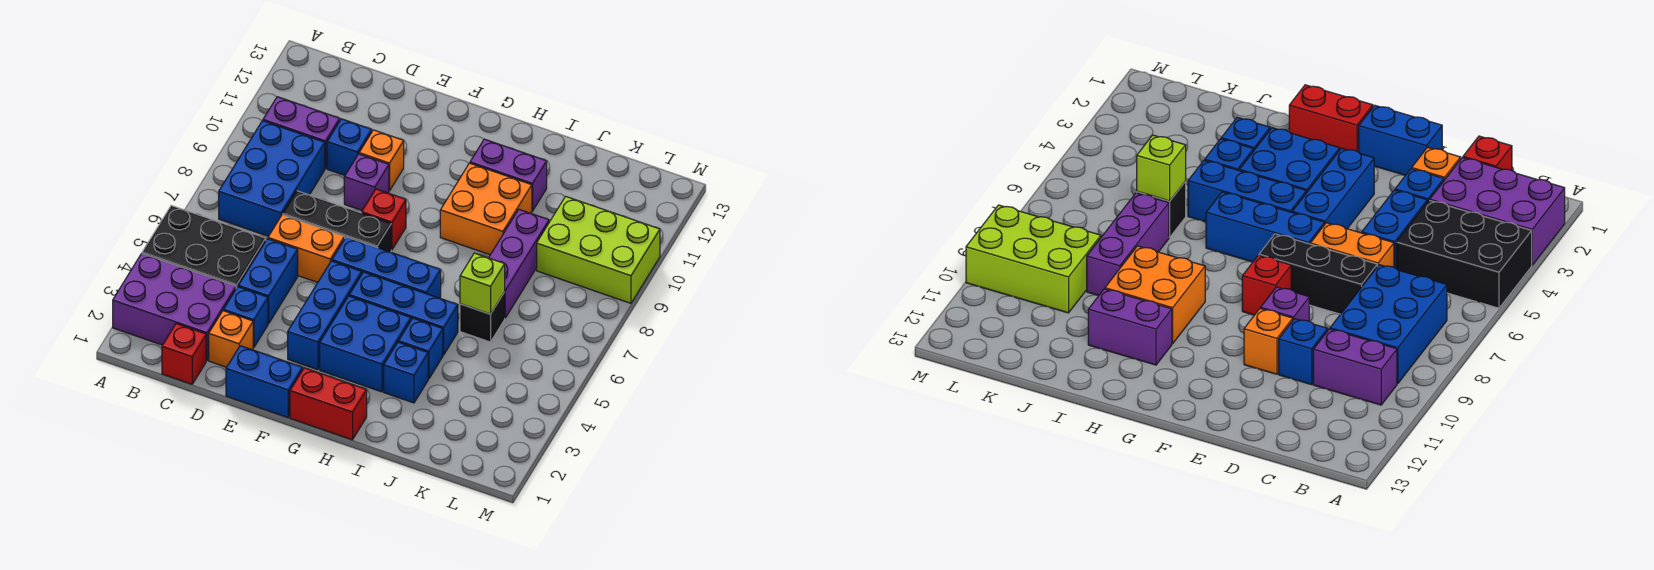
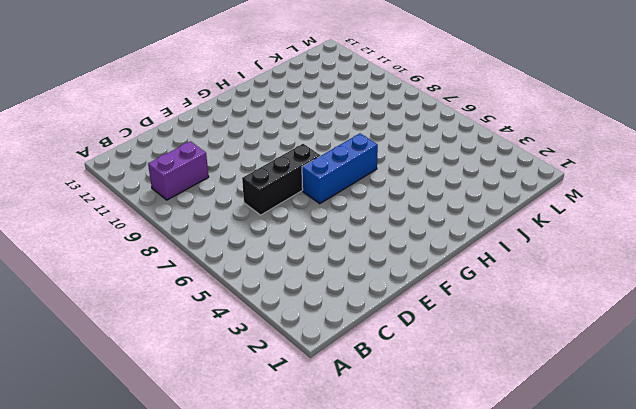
none -> purple 2x3 brick [113,254,236,360]
none -> black 2x3 brick [142,206,266,288]
none -> blue 2x3 brick [219,121,325,236]

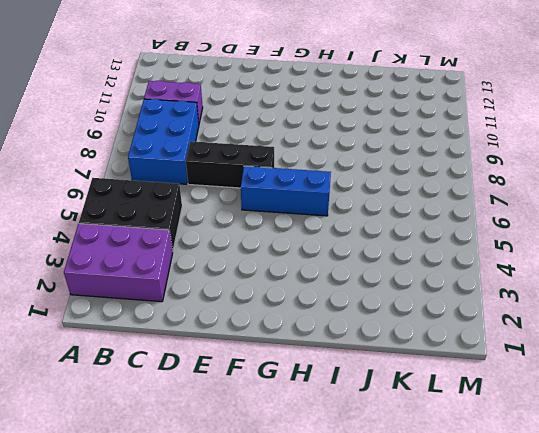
none -> red 1x1 brick [162,324,206,384]
none -> orange 1x1 brick [209,311,253,367]
none -> blue 1x1 brick [224,287,268,348]

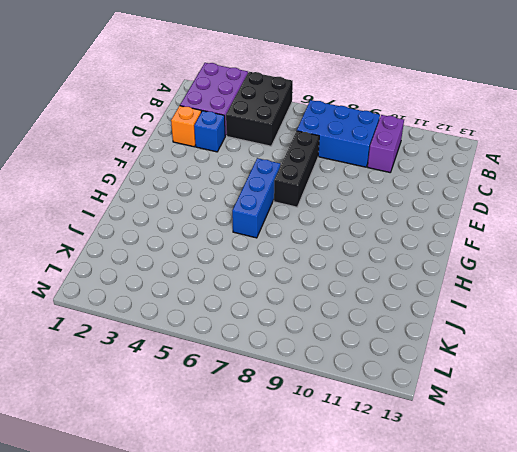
none -> red 1x1 brick [162,324,206,384]
none -> blue 1x2 brick [238,239,298,324]
none -> orange 1x2 brick [268,215,345,282]

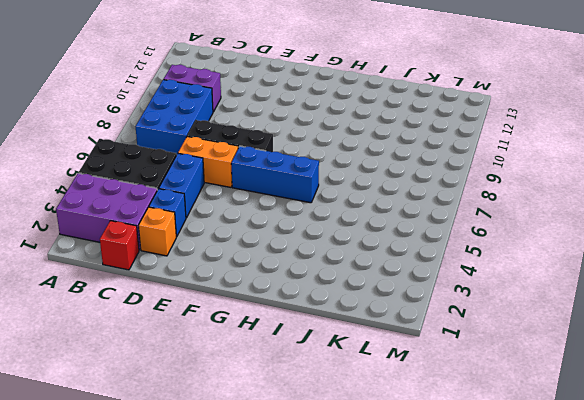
none -> blue 1x1 brick [327,119,372,175]
none -> blue 1x2 brick [226,346,303,418]
none -> purple 1x1 brick [344,154,389,210]

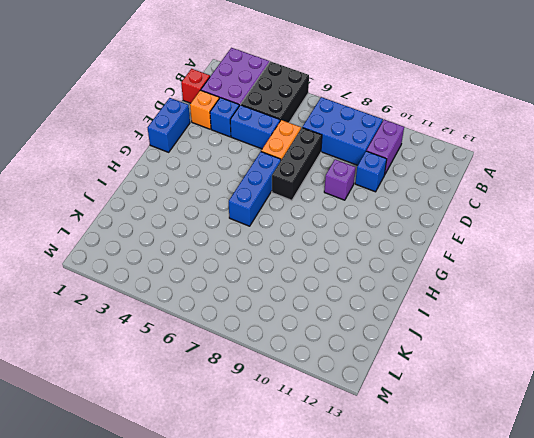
none -> orange 1x1 brick [359,130,404,191]
none -> blue 1x3 brick [288,261,362,370]
none -> red 1x1 brick [362,189,406,250]

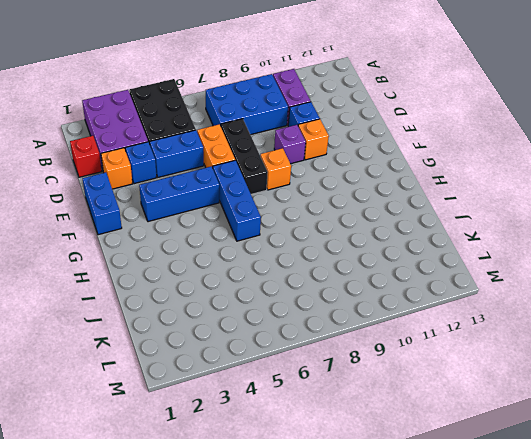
orange 1x1 brick [260,148,291,190] -> red 1x1 brick [362,189,406,250]
none -> red 1x2 brick [290,368,367,440]
none -> blue 2x2 brick [320,296,411,392]
none -> blue 1x3 brick [349,272,458,355]

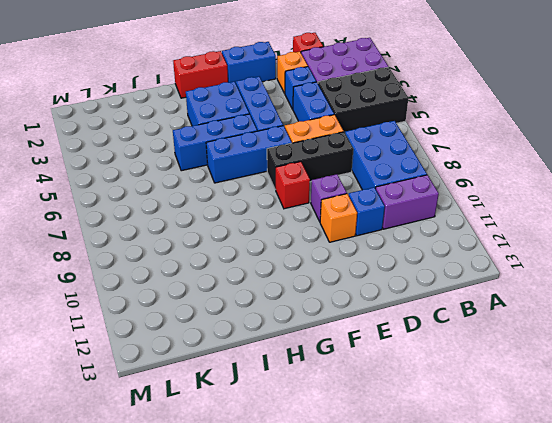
none -> orange 2x2 brick [440,163,532,255]
none -> purple 1x2 brick [470,139,547,211]
none -> blue 1x1 brick [384,342,428,403]

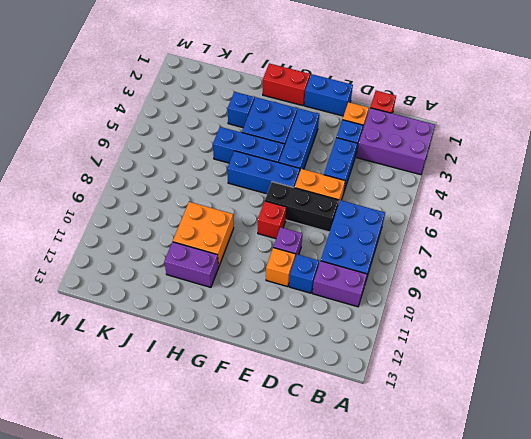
none -> black 2x3 brick [142,206,266,288]
none -> blue 1x1 brick [398,318,443,379]
none -> black 1x1 brick [460,292,505,342]

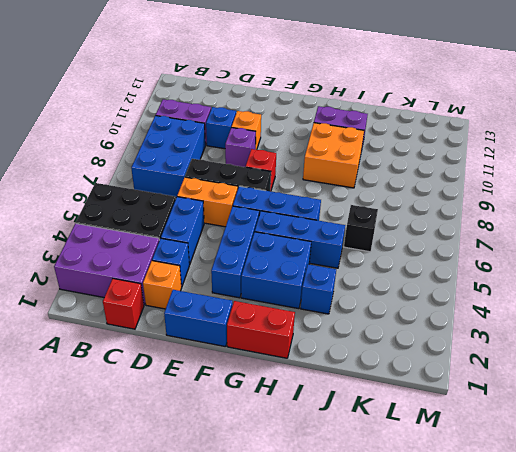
none -> blue 1x1 brick [398,318,443,379]
none -> purple 1x3 brick [489,210,549,318]
none -> lime 2x3 brick [537,196,660,303]

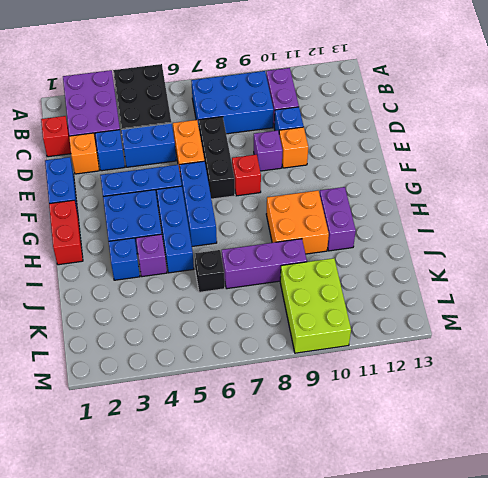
purple 1x1 brick [136,234,167,277] -> blue 1x1 brick [398,318,443,379]
none -> lime 1x1 brick [460,253,505,314]

